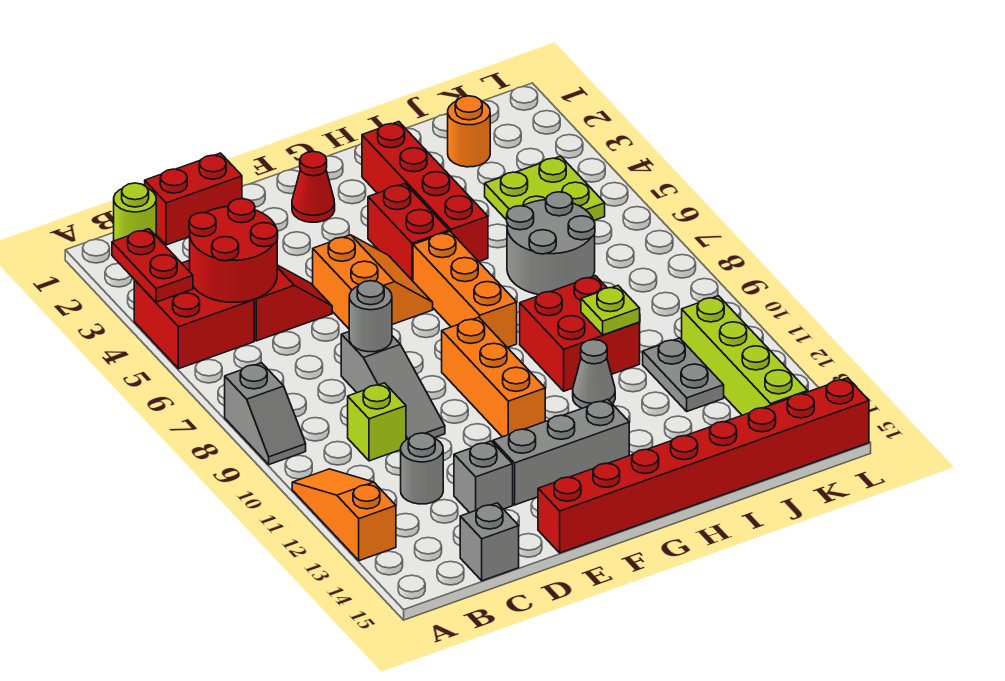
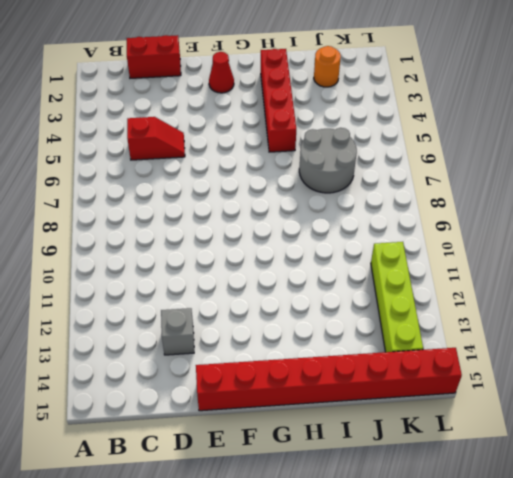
none -> red 2x2 brick [134,260,254,369]
none -> grey 1x2 slope [225,363,306,465]
none -> orange 1x3 slope [292,469,396,561]
none -> lime 1x1 round brick [114,183,156,241]

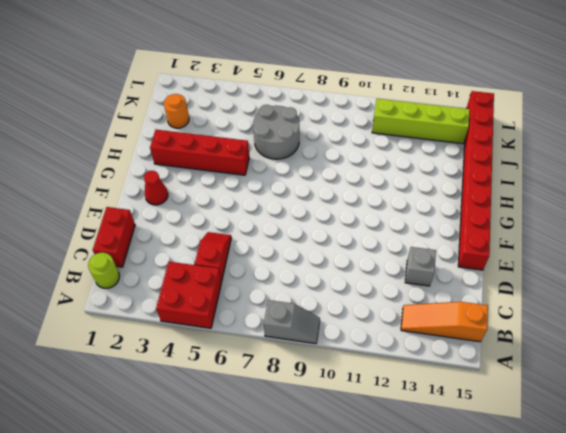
orange 1x3 slope [401,302,488,342] -> orange 1x3 slope moved to [292,469,396,561]
none -> lime 1x1 brick [348,383,406,461]
none -> grey 1x1 round brick [401,433,443,504]
none -> grey 1x1 brick [460,503,519,581]
none -> grey 1x3 slope [341,332,445,440]

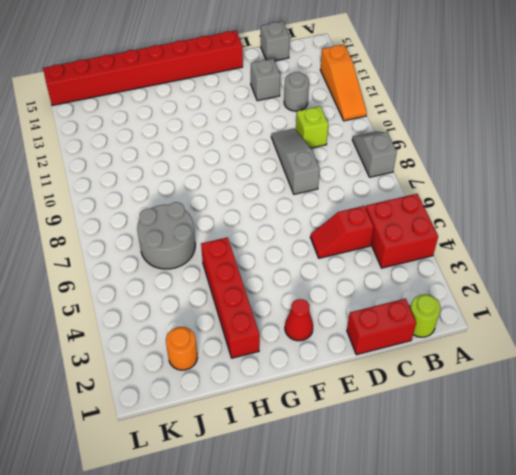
none -> orange 2x2 slope [313,235,433,329]
none -> grey 1x3 brick [493,399,629,505]
none -> orange 1x3 brick [442,317,545,437]
none -> red 1x2 brick [368,184,449,281]

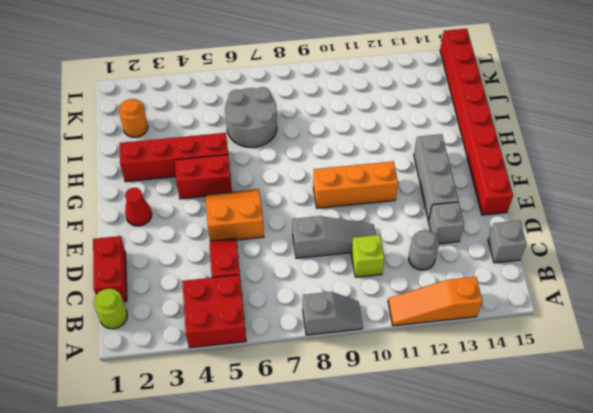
none -> orange 1x3 brick [413,232,517,348]
none -> red 2x2 brick [520,276,640,391]
none -> grey 1x1 cone [573,340,615,408]
none -> lime 2x2 plate [485,156,605,220]

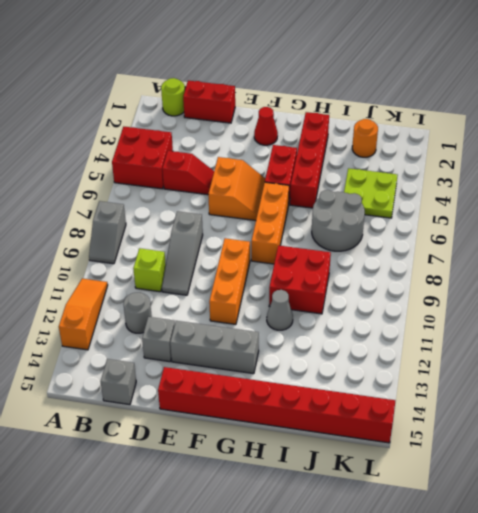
none -> grey 1x2 plate [643,338,724,411]
none -> lime 1x4 brick [682,296,808,415]
none -> red 1x2 plate [112,229,193,302]
none -> red 2x2 round brick [189,199,278,302]

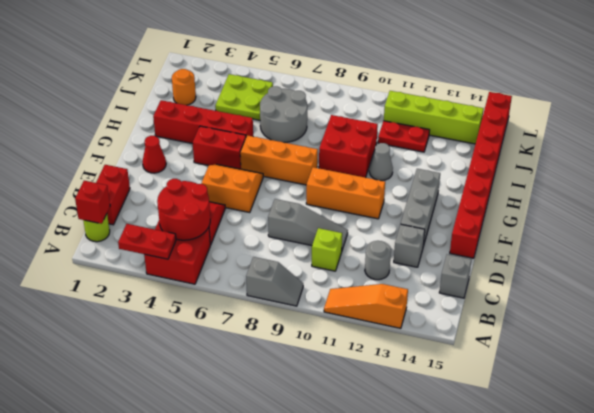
red 1x1 brick [75,181,110,224] -> none
red 1x2 plate [378,121,430,152] -> grey 1x2 plate [643,338,724,411]
none -> grey 1x1 round brick [349,281,392,352]
none -> lime 1x1 plate [581,286,640,335]

